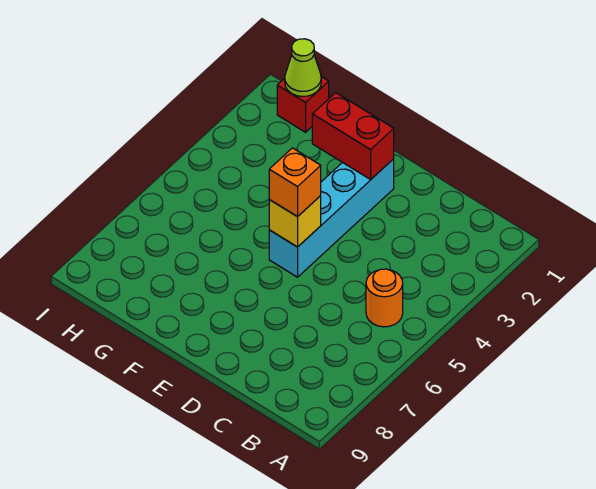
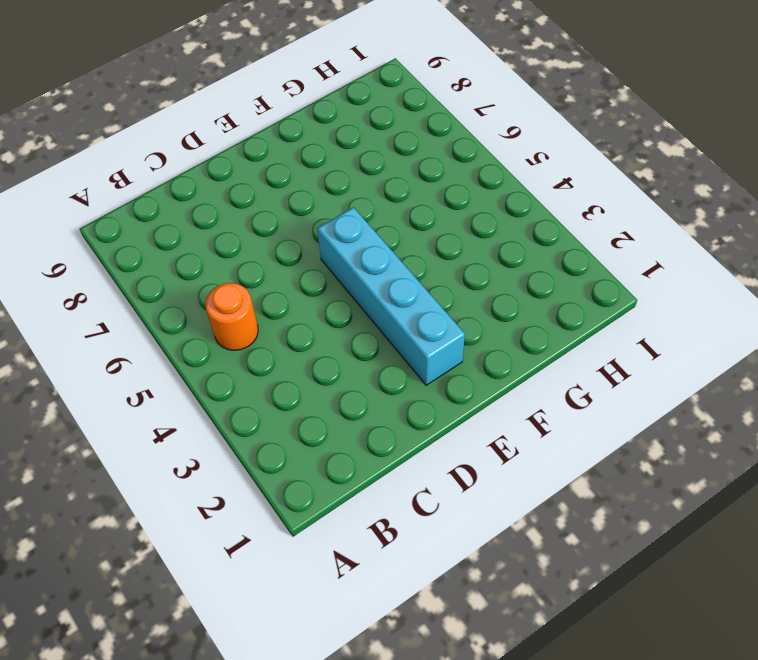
none -> red 1x1 brick [277,77,329,132]
none -> red 1x2 brick [312,93,394,179]

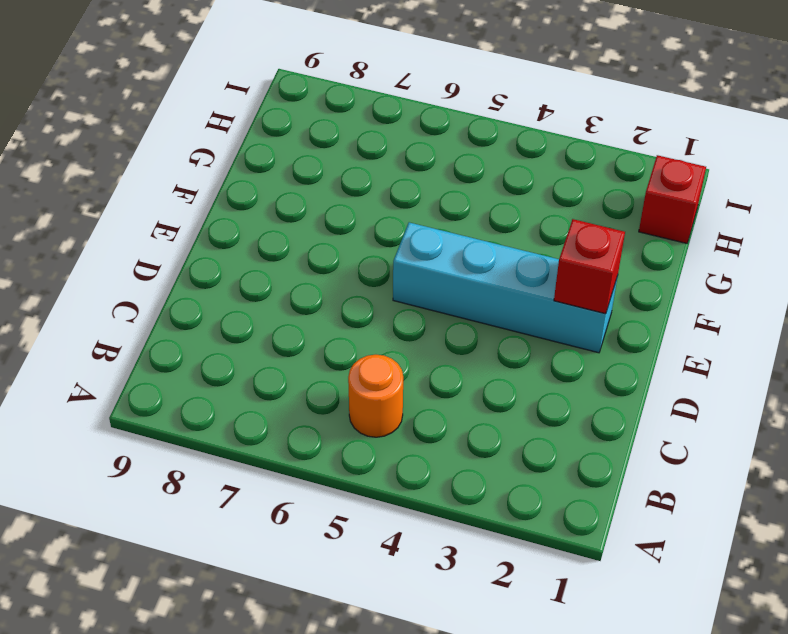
red 1x1 brick [554,219,625,314] -> red 1x2 brick [312,93,394,179]
none -> yellow 1x1 brick [269,196,321,247]
none -> lime 1x1 cone [285,39,321,97]

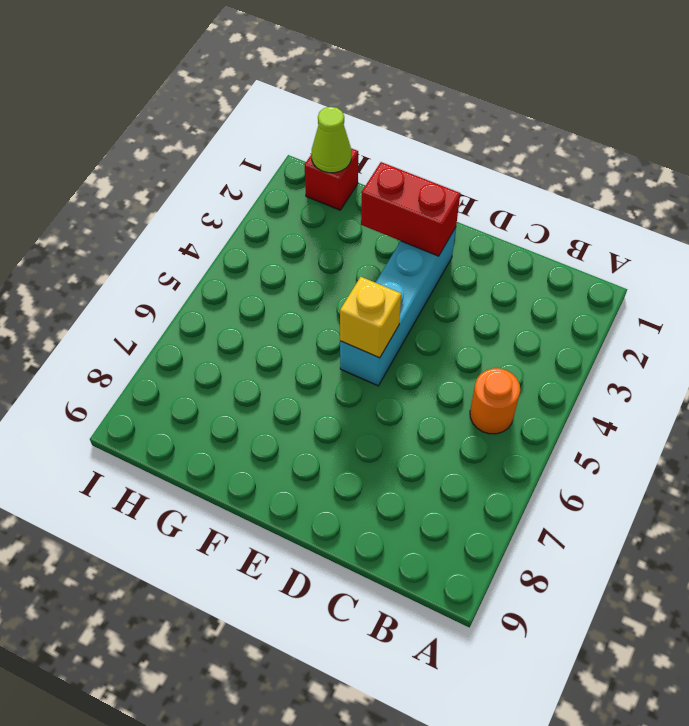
none -> orange 1x1 brick [269,148,321,217]

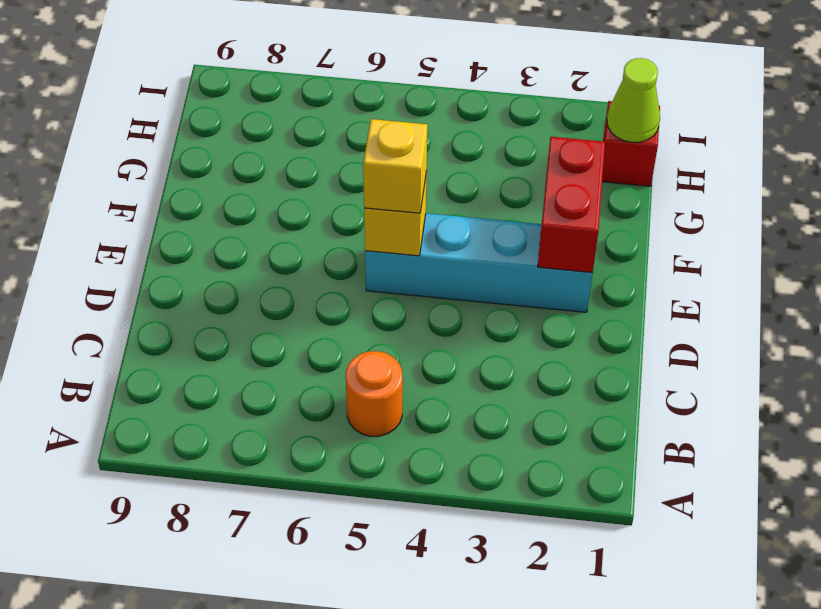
yellow 1x1 brick [363,119,427,213] -> orange 1x1 brick [269,148,321,217]

